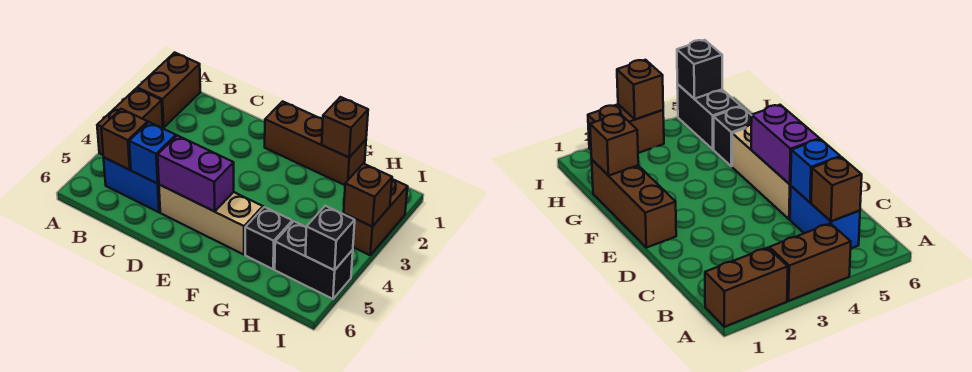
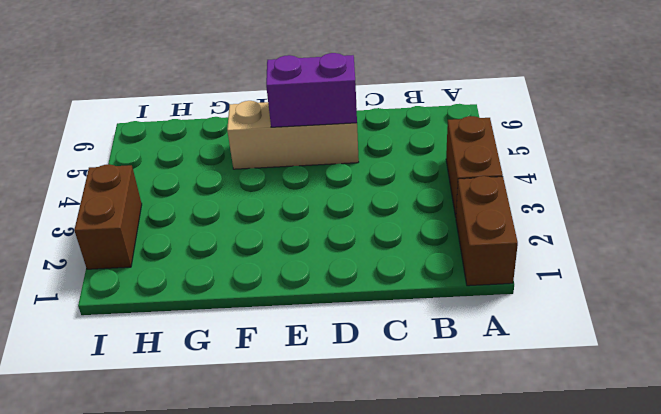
none -> blue 1x2 brick [104,158,160,212]
none -> brown 1x3 brick [265,101,366,185]
none -> black 1x1 brick [245,207,292,269]

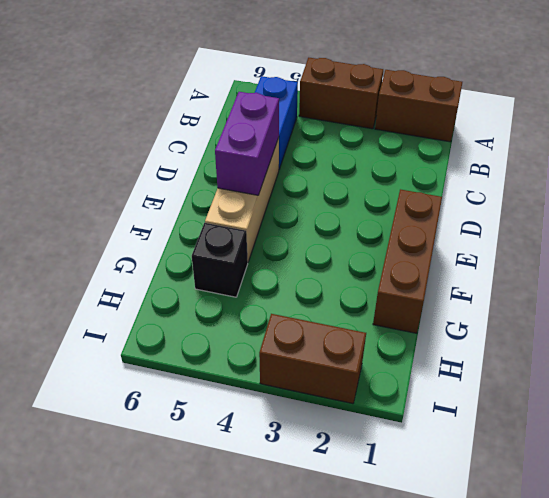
none -> black 1x2 brick [275,221,353,299]
none -> brown 1x1 brick [101,109,148,170]
none -> blue 1x1 brick [129,122,176,183]

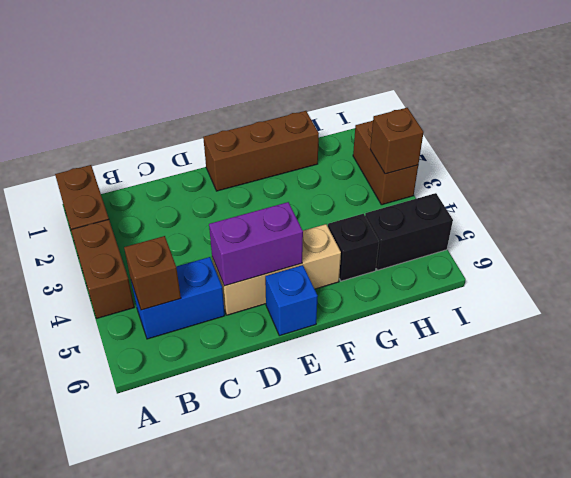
blue 1x1 brick [265,265,318,336] -> blue 1x1 brick moved to [129,122,176,183]
none -> brown 1x1 brick [322,97,368,157]
none -> black 1x1 brick [305,206,355,270]

